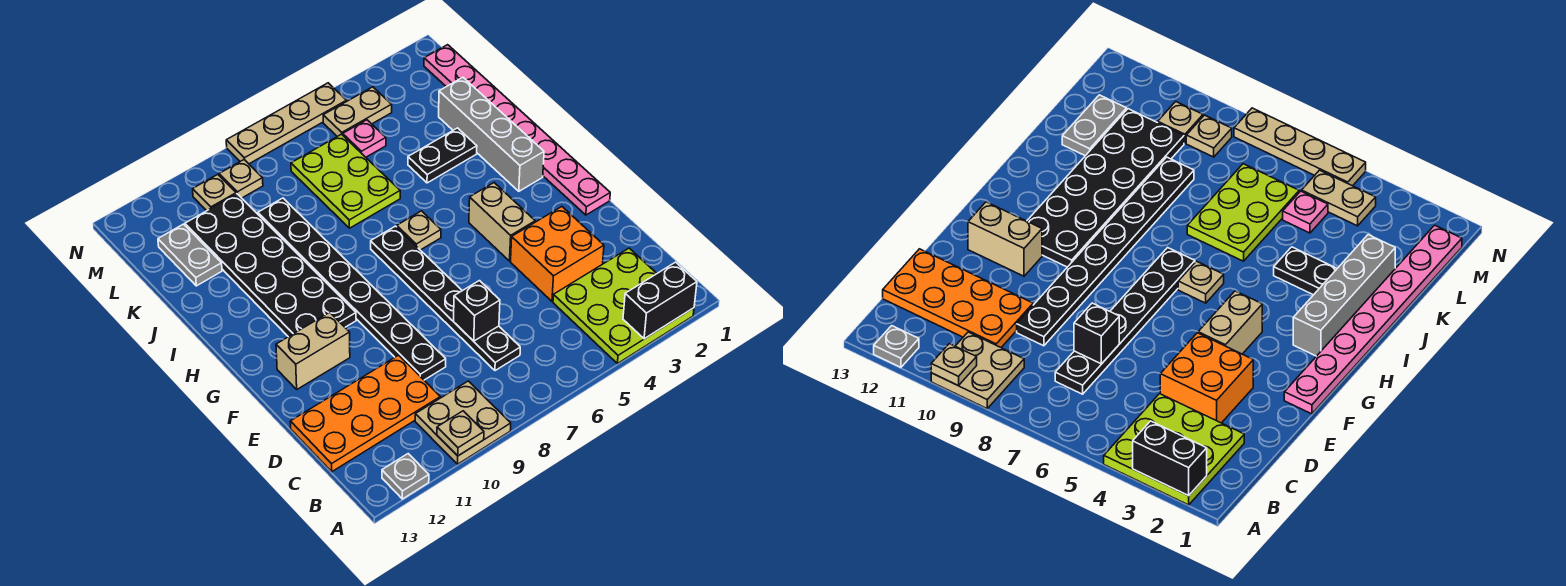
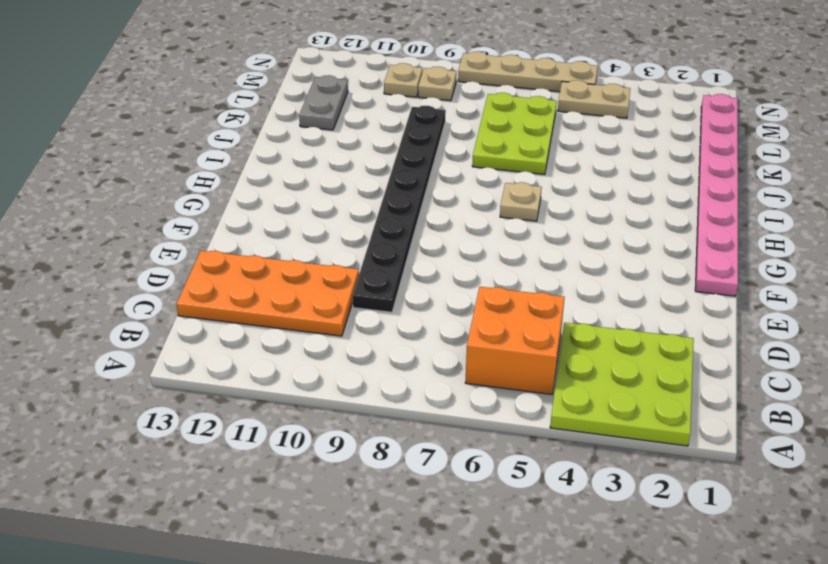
orange 2x2 brick [465,287,565,394] -> orange 2x2 brick moved to [511,207,604,301]
none -> tan 2x2 plate [415,381,511,464]
none -> grey 1x1 plate [382,454,429,499]
none -> black 1x6 plate [371,226,520,371]

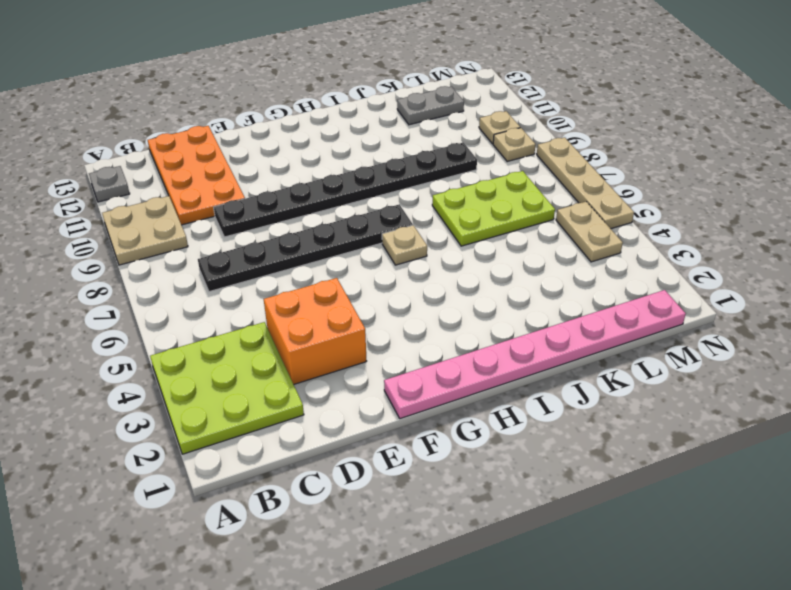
none -> tan 1x2 brick [469,183,535,261]
none -> tan 1x2 brick [276,312,350,389]
none -> black 2x6 plate [185,194,356,337]

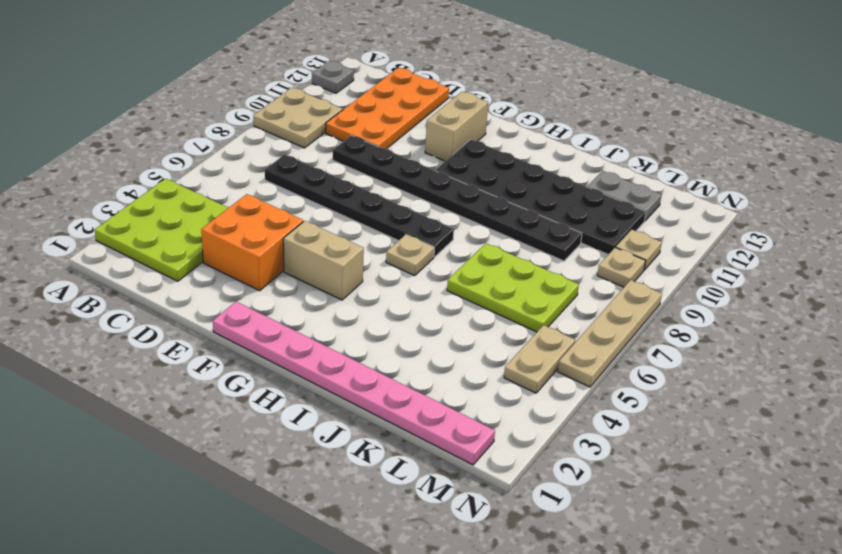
none -> grey 1x4 brick [439,77,544,191]
none -> black 1x2 plate [408,128,477,183]
none -> pink 1x1 plate [343,120,386,157]

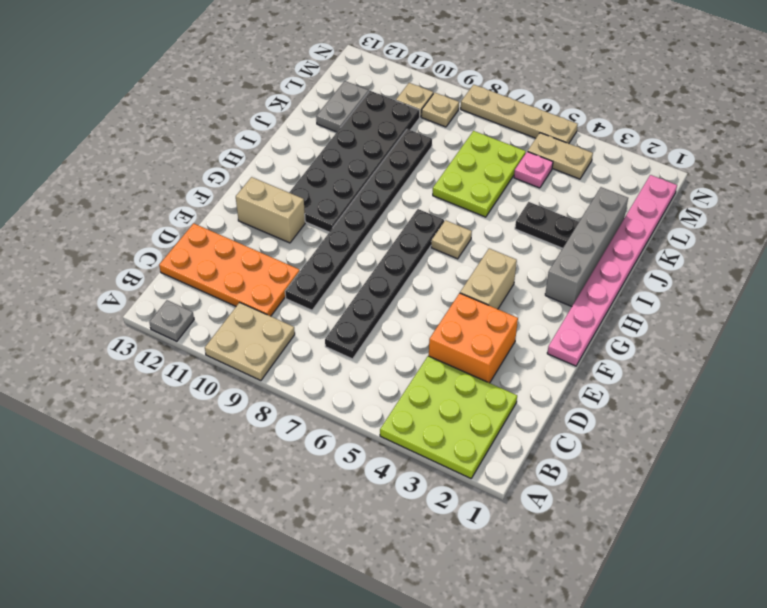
none -> black 1x2 brick [623,262,697,339]
none -> tan 1x1 plate [437,411,484,456]
none -> black 1x1 brick [454,281,500,341]

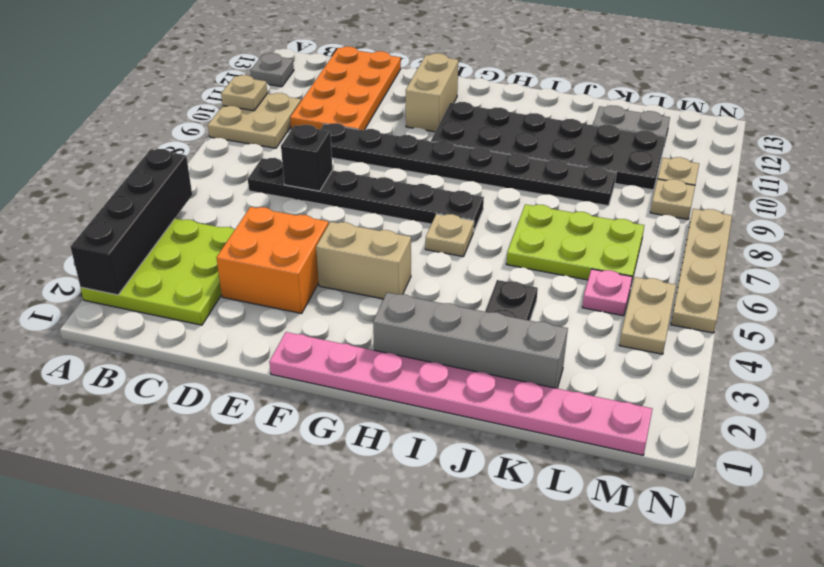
black 1x4 brick [71,149,192,295] -> black 1x2 brick [623,262,697,339]

